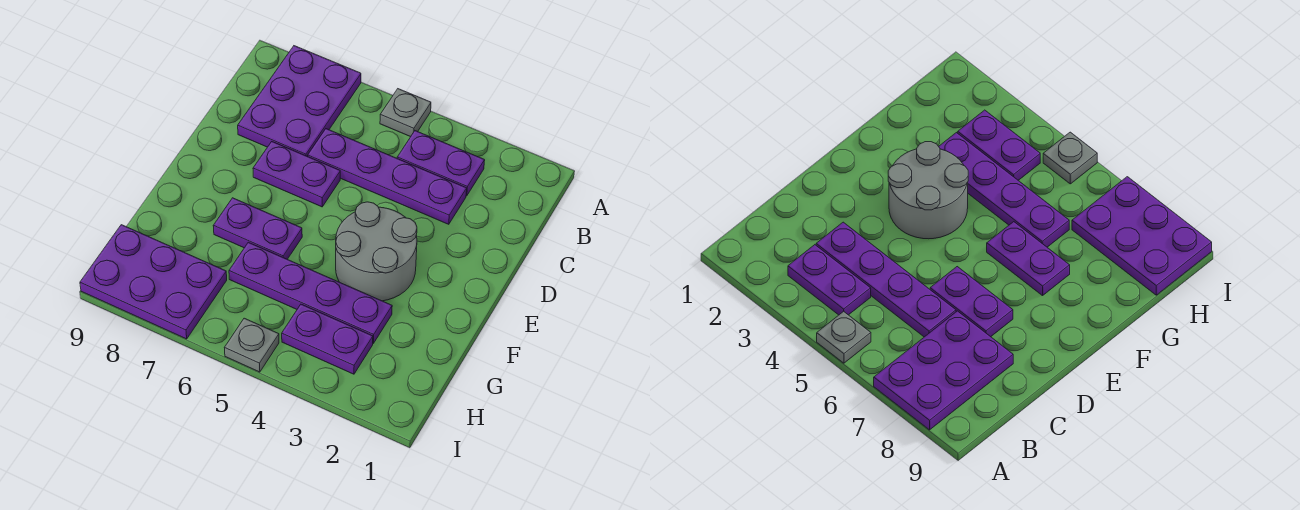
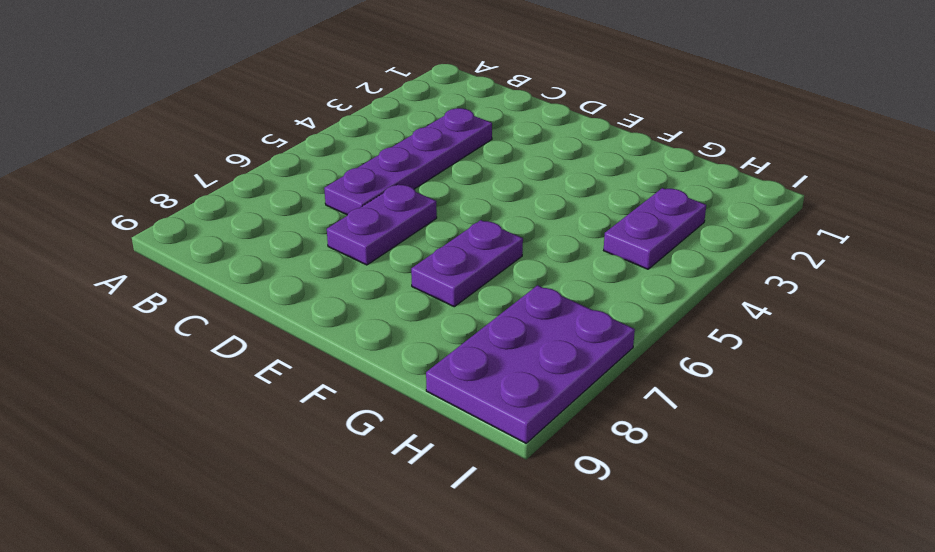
none -> grey 1x1 plate [380,89,431,137]
none -> purple 2x3 plate [238,46,361,156]

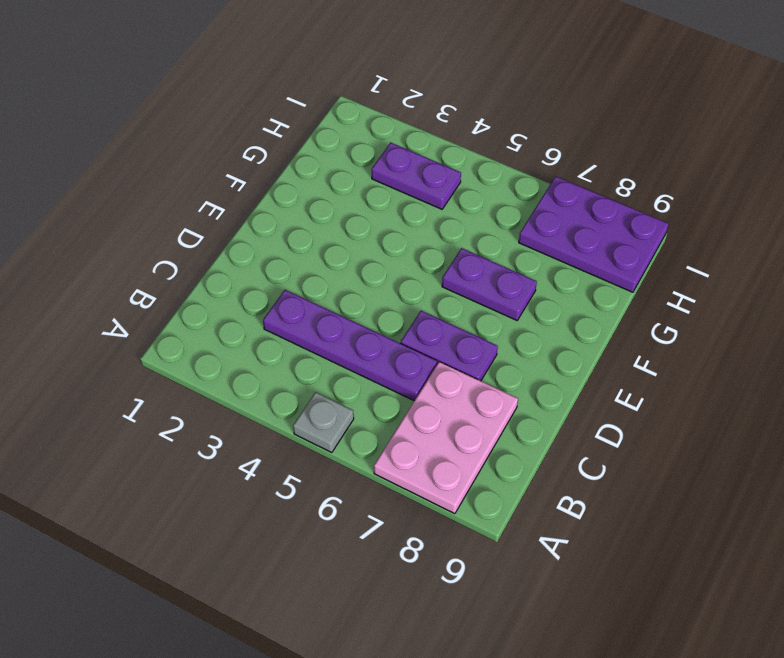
pink 2x3 plate [374,362,518,514] -> purple 2x3 plate [238,46,361,156]
none -> purple 1x2 plate [397,131,485,196]
none -> grey 2x2 round brick [336,202,417,301]

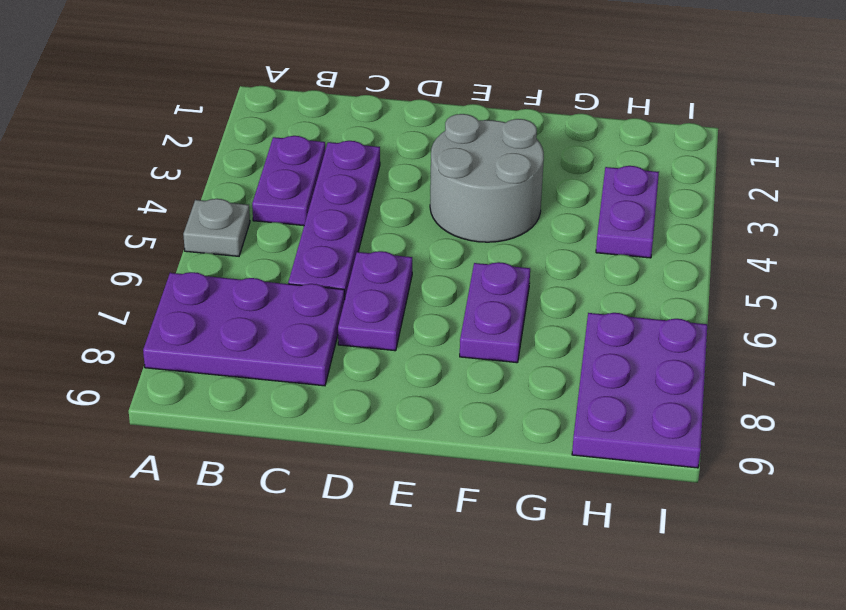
none -> purple 1x4 plate [229,242,392,343]
none -> grey 1x1 plate [225,318,279,372]

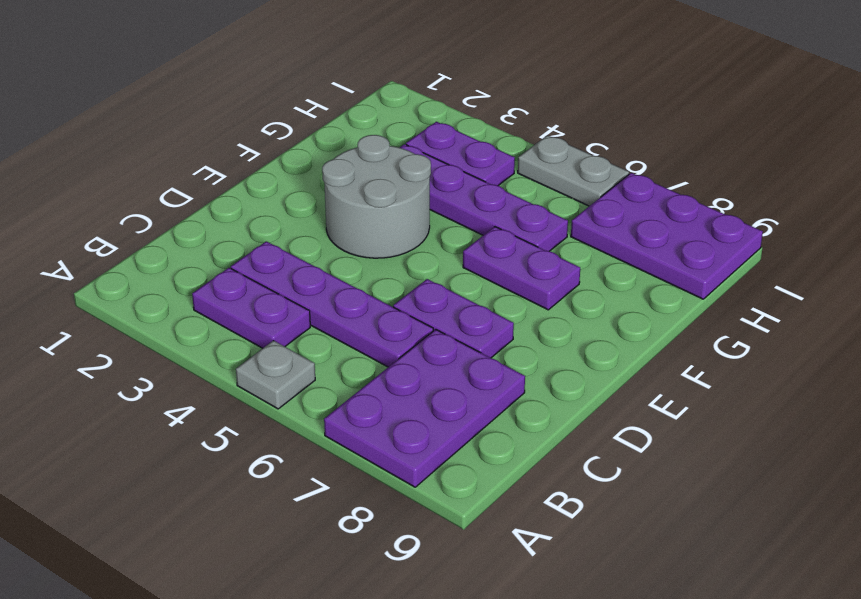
grey 1x2 plate [518,135,629,206] -> grey 1x1 plate [225,318,279,372]

